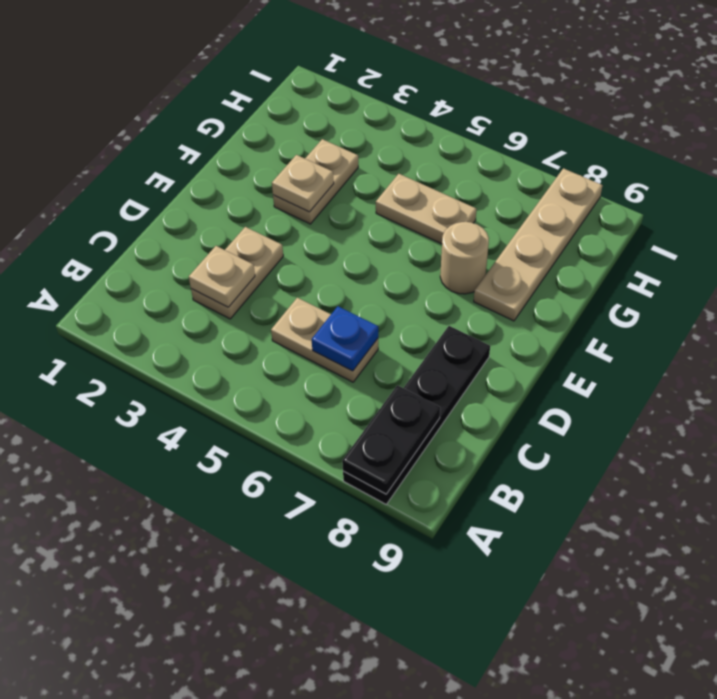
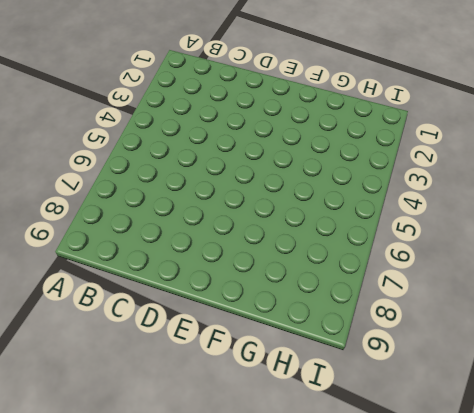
none -> black 1x4 plate [343,326,490,504]
none -> tan 1x2 plate [191,227,283,319]

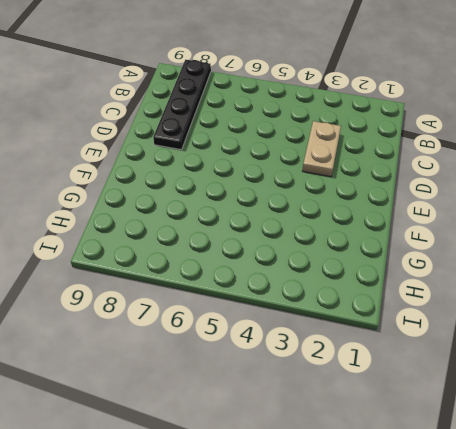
none -> tan 1x2 plate [271,298,378,382]
none -> tan 1x2 plate [273,139,358,224]

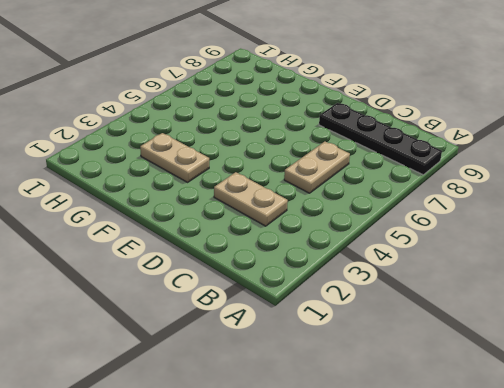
none -> tan 1x1 round brick [440,222,489,294]
none -> tan 1x4 plate [474,168,602,321]

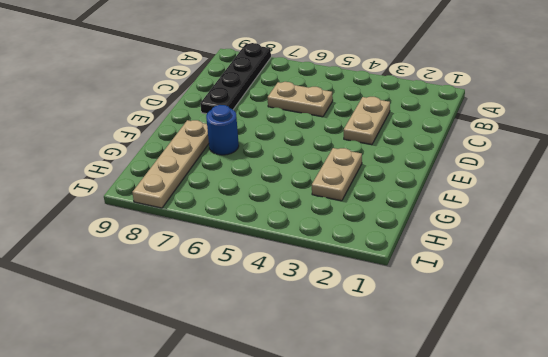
blue 1x1 round brick [206,105,239,155] -> tan 1x1 round brick [440,222,489,294]
none -> tan 1x2 plate [376,174,476,244]
none -> black 1x2 plate [342,385,440,494]

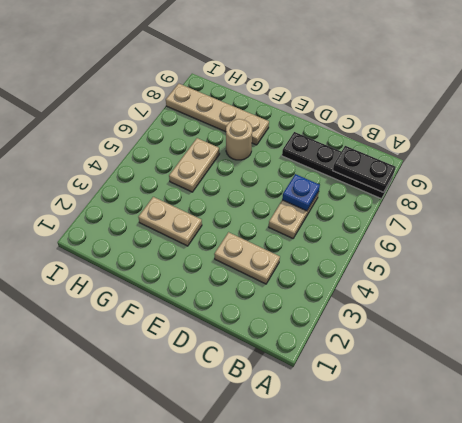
none -> tan 1x1 plate [189,246,255,307]
none -> tan 1x1 plate [272,155,334,212]

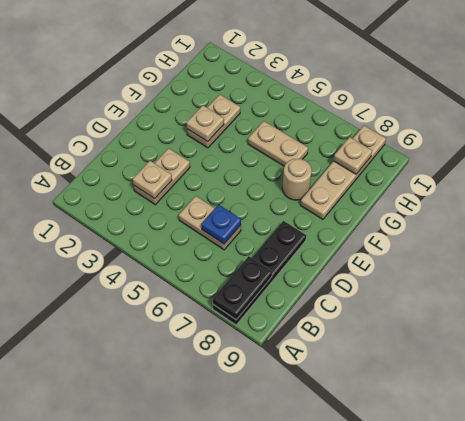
tan 1x1 plate [334,137,372,174] -> none

